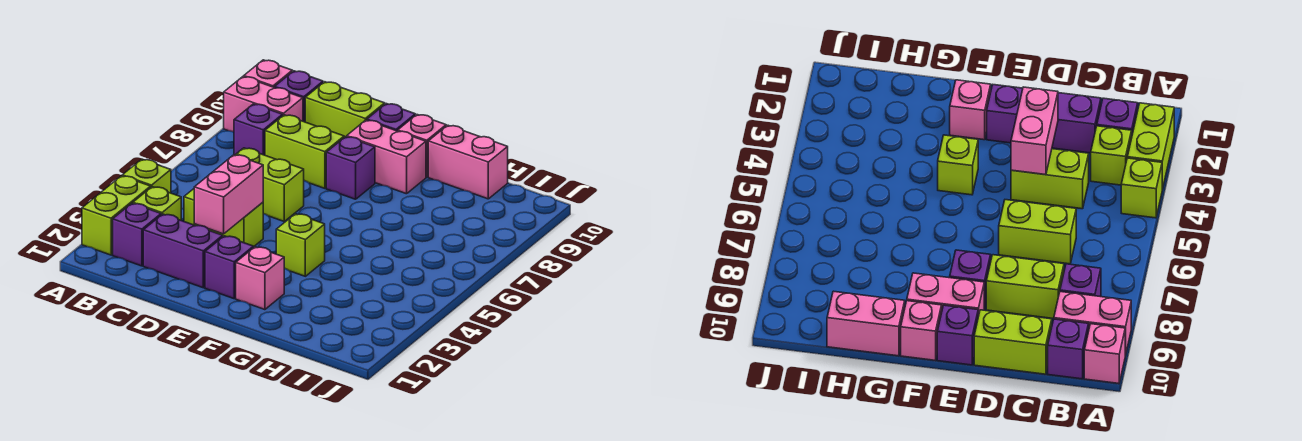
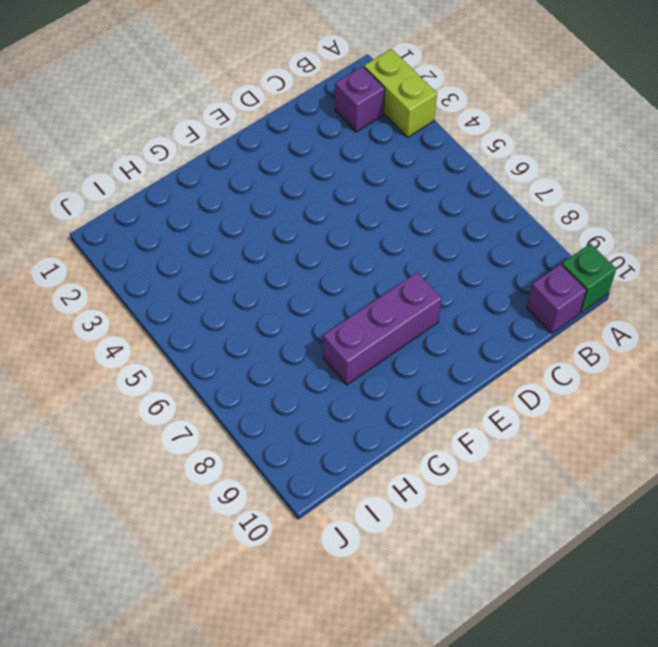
green 1x1 brick [562,244,616,313] -> pink 1x1 brick [244,60,292,87]
purple 1x3 brick [323,273,442,385] -> purple 1x1 brick [326,137,375,199]
none -> lime 1x1 brick [122,159,171,193]
none -> pink 1x2 brick [224,77,303,132]
none -> lime 1x1 brick [133,187,181,220]

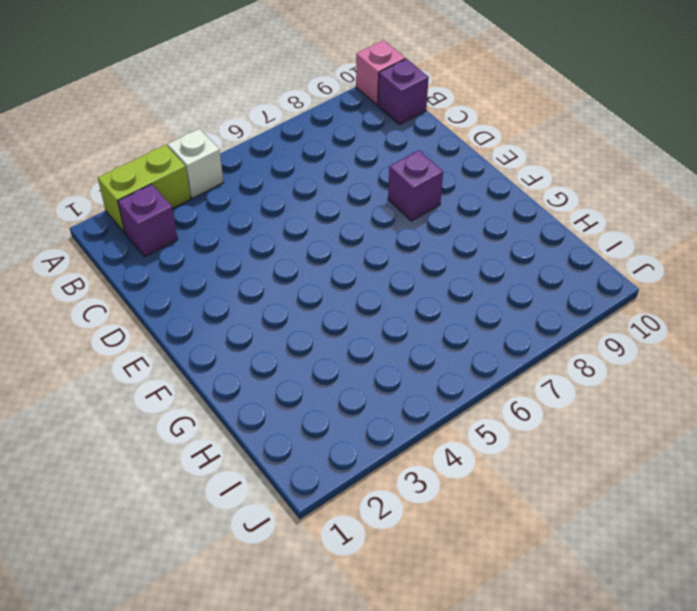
white 1x1 brick [167,129,224,198] -> lime 1x1 brick [122,159,171,193]
none -> pink 1x2 brick [224,77,303,132]
none -> lime 1x1 brick [133,187,181,220]
none -> purple 1x1 brick [234,104,283,155]

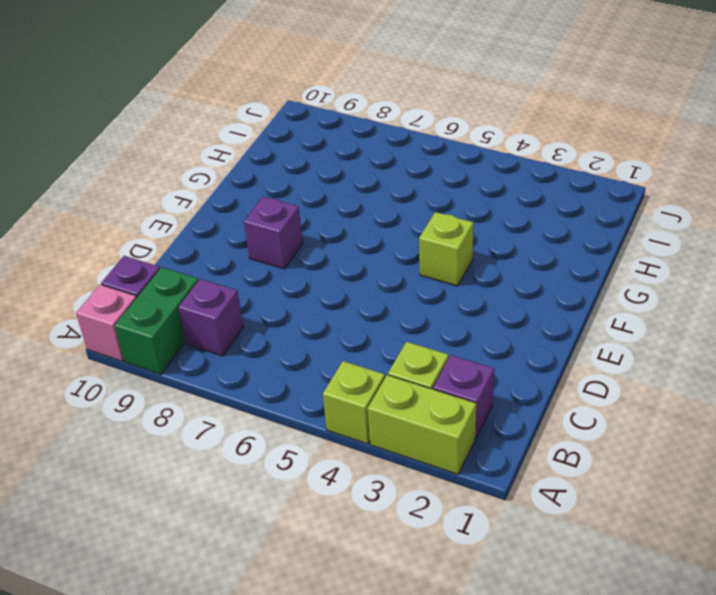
green 1x2 brick [115,267,198,374] -> pink 1x2 brick [224,77,303,132]
none -> purple 1x2 brick [143,214,223,288]
none -> lime 1x2 brick [184,189,263,246]
none -> lime 1x2 brick [236,148,304,221]

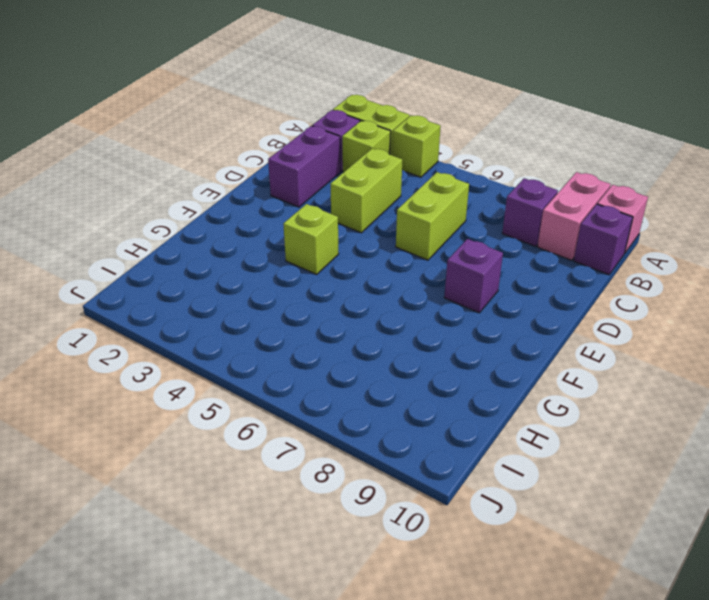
none -> lime 1x2 brick [265,115,344,188]
none -> lime 1x2 brick [305,82,385,137]
none -> purple 1x1 brick [205,236,254,299]

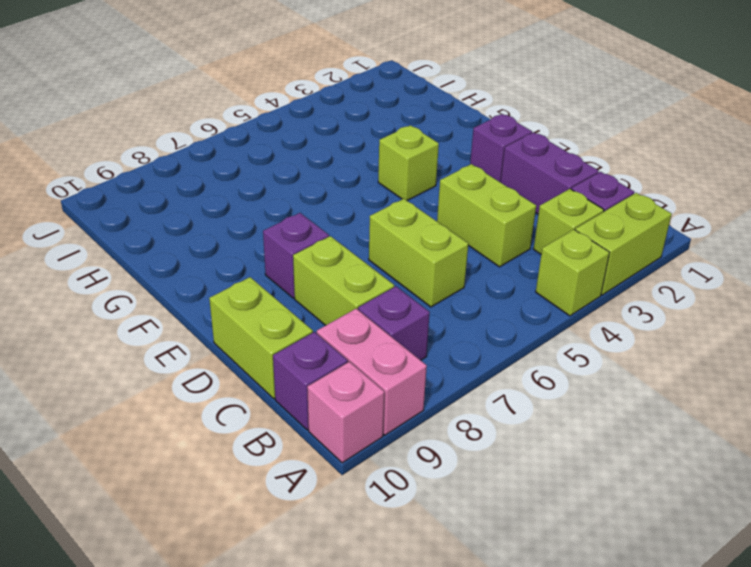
none -> pink 1x2 brick [347,120,426,194]
none -> purple 1x1 brick [367,104,415,131]
none -> pink 1x1 brick [236,247,284,310]

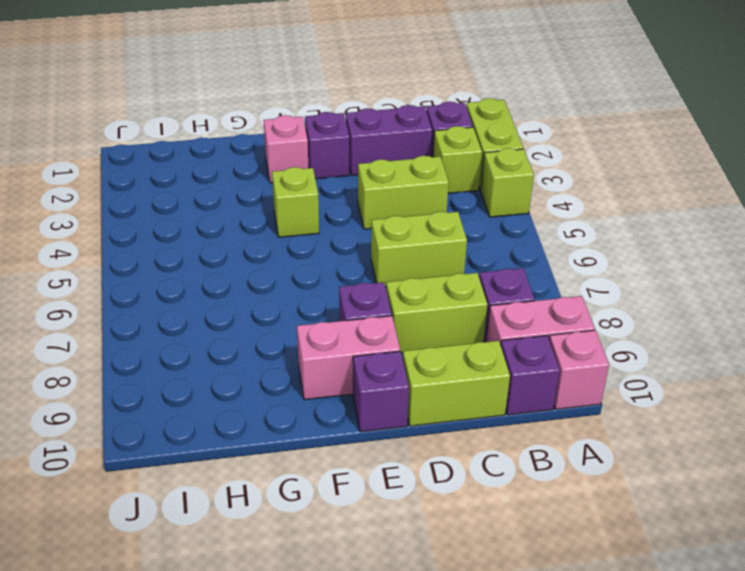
none -> pink 1x1 brick [398,115,446,177]
none -> pink 1x2 brick [428,125,508,199]
none -> pink 1x2 brick [194,155,263,234]

